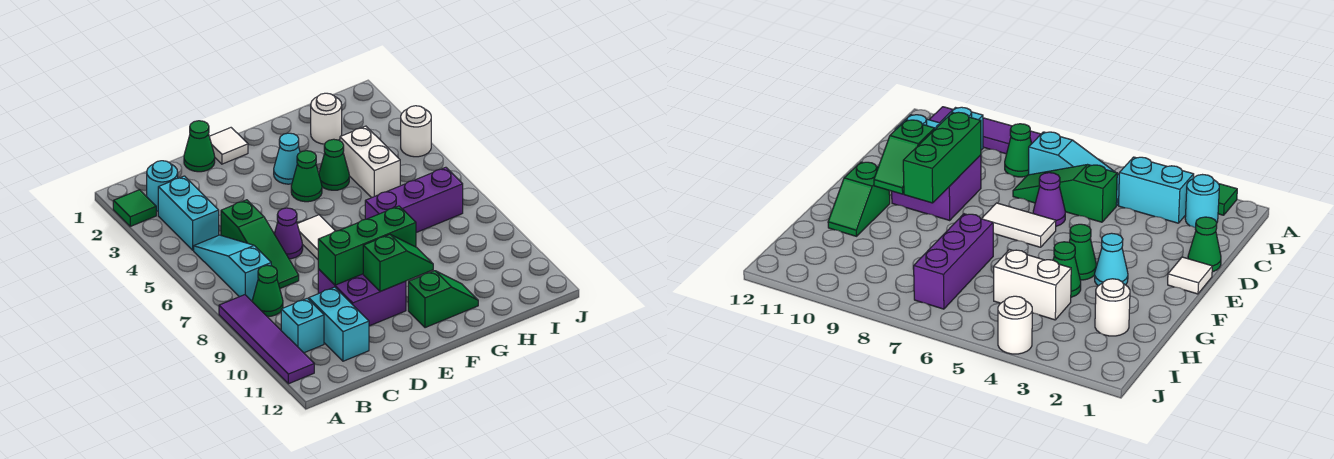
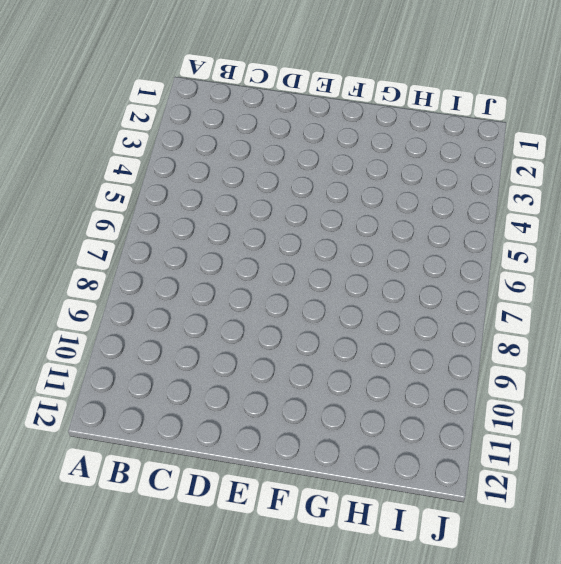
none -> green 1x1 tile [113,190,156,226]
none -> purple 1x4 tile [219,295,314,384]
none -> cyan 1x1 round brick [147,161,178,211]

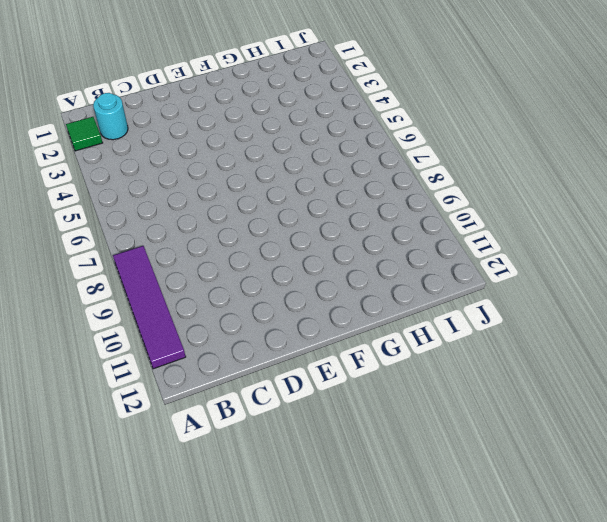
none -> cyan 1x2 brick [158,176,219,250]
none -> cyan 1x3 slope [194,235,271,300]
none -> green 1x1 cone [252,265,283,316]

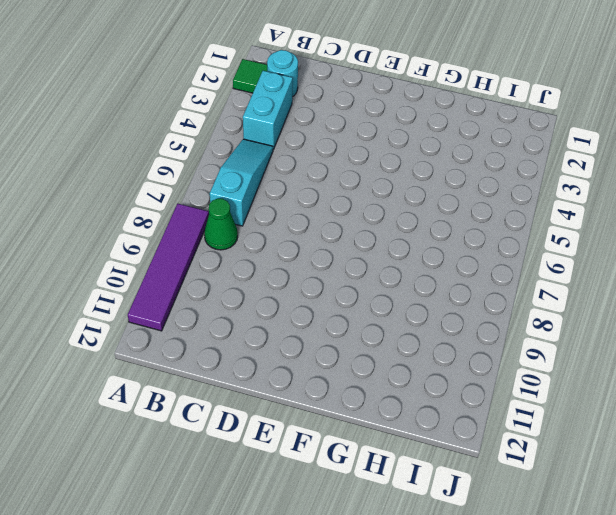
none -> cyan 1x1 brick [281,298,324,353]
none -> green 1x3 slope [221,200,299,288]
none -> cyan 1x2 brick [309,287,369,361]

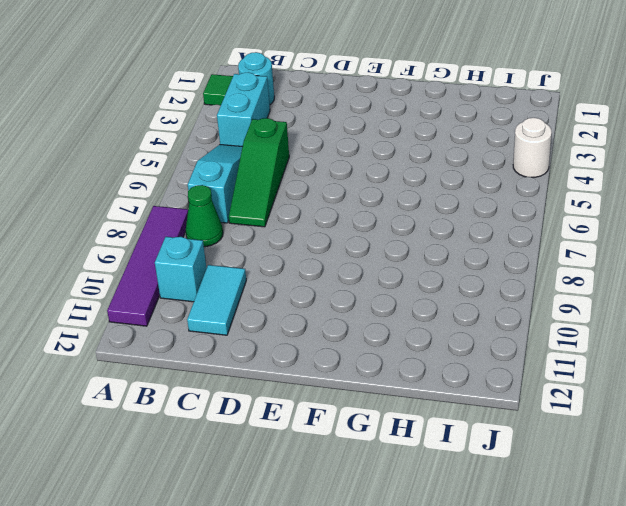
cyan 1x2 tile [187,265,246,335] -> cyan 1x2 brick [309,287,369,361]
none -> green 1x1 cone [184,121,215,172]
none -> purple 1x1 cone [274,208,303,259]
none -> purple 2x2 brick [318,269,406,326]

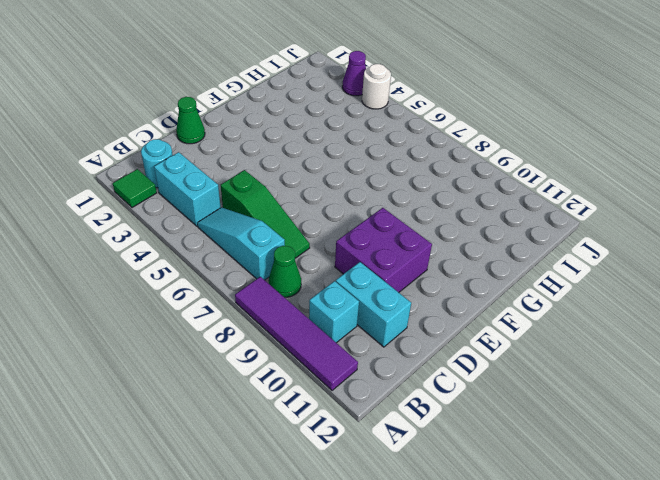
purple 1x1 cone [342,51,366,96] -> purple 1x1 cone moved to [274,208,303,259]
none -> white 1x1 tile [209,128,248,164]
none -> white 1x2 tile [297,215,335,259]
none -> cyan 1x1 cone [274,133,300,184]

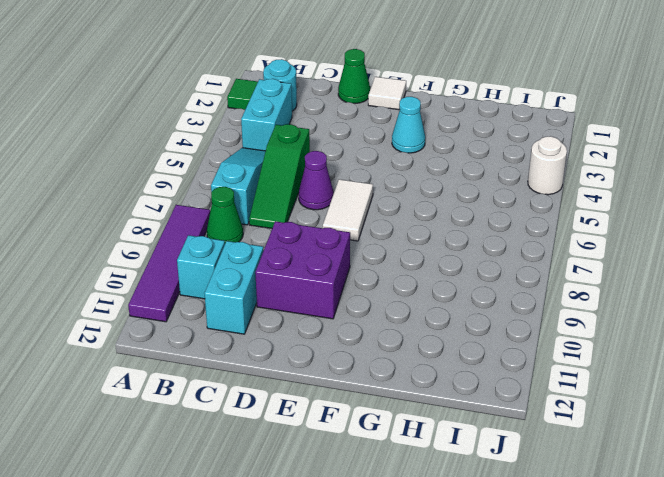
none -> green 1x1 cone [291,151,322,202]
none -> green 1x2 slope [408,271,478,328]
none -> green 1x1 cone [319,139,349,190]

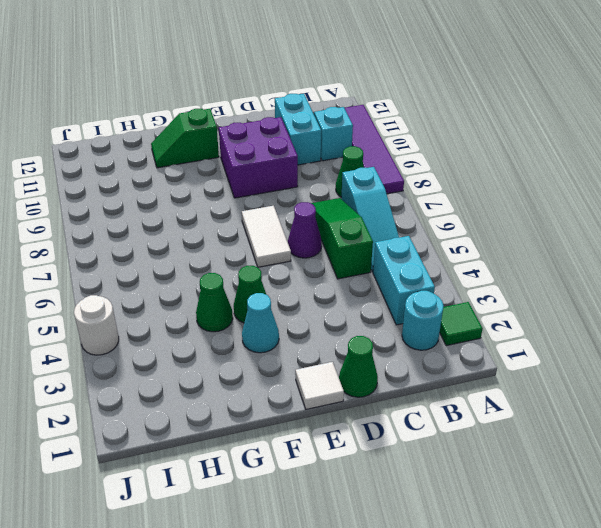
none -> purple 1x3 brick [365,167,463,233]
none -> white 1x1 round brick [311,93,342,144]
none -> white 1x2 brick [340,126,400,198]

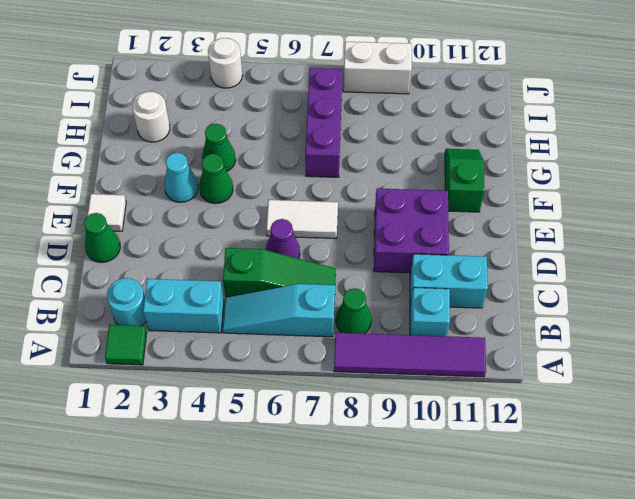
white 1x2 brick [343,42,412,94] -> white 1x2 brick moved to [340,126,400,198]
none -> green 1x3 brick [318,206,416,285]
none -> green 1x2 slope [363,235,433,292]

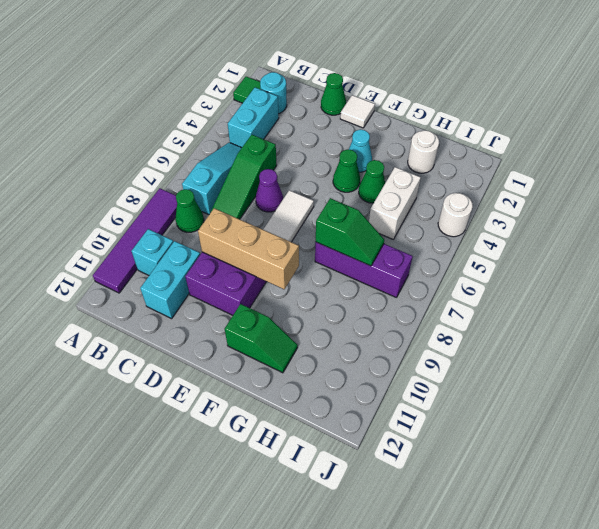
tan 1x3 brick [198,208,299,289] -> green 1x3 brick [318,206,416,285]
green 1x2 slope [316,198,384,266] -> green 1x2 slope moved to [363,235,433,292]

